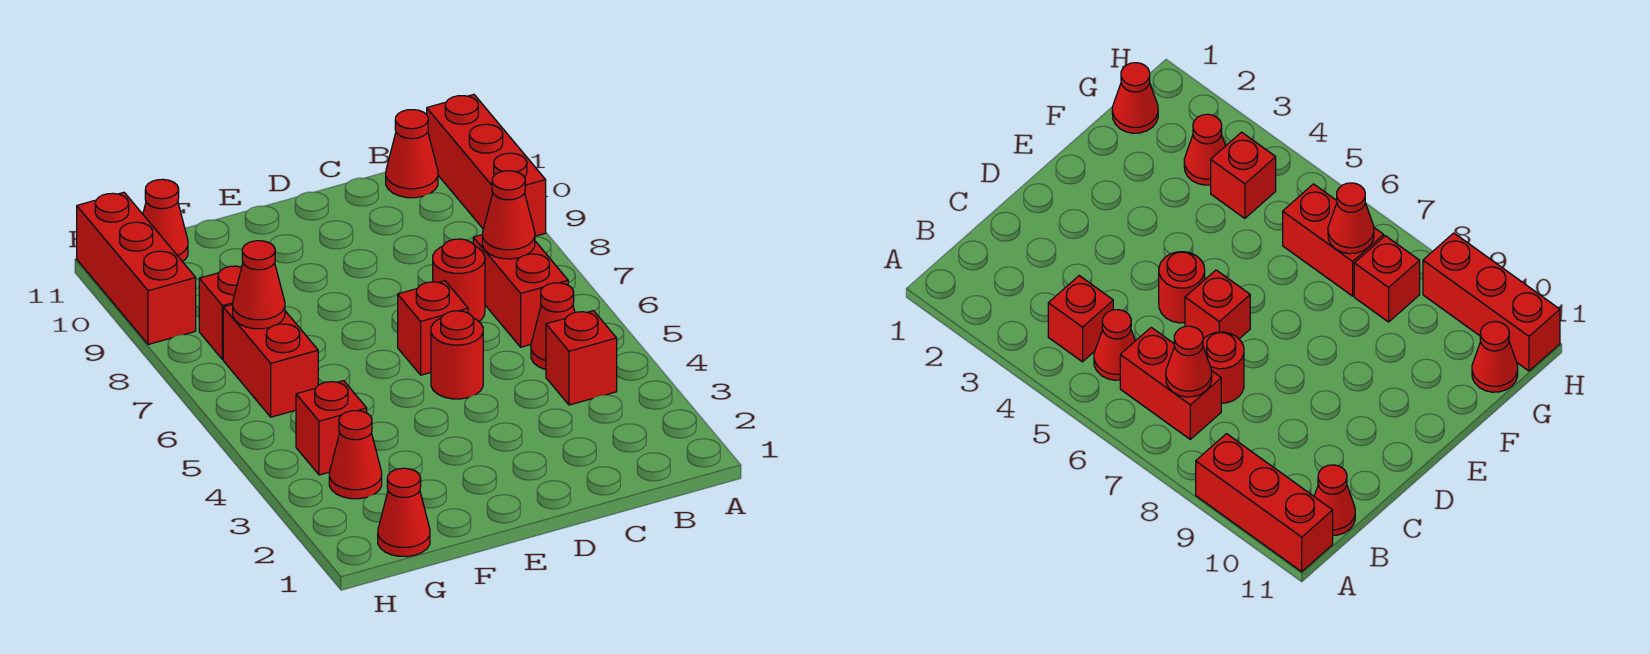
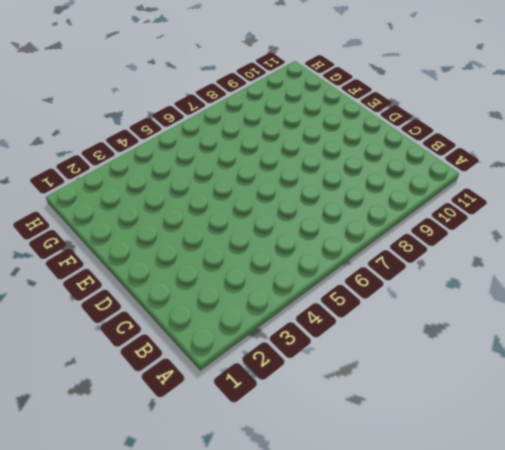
none -> red 1x3 brick [427,94,546,236]
none -> red 1x1 brick [546,311,617,405]
none -> red 1x1 cone [531,283,575,370]

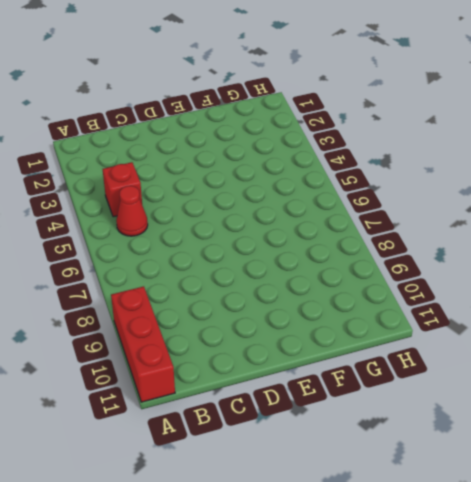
none -> red 1x2 brick [473,235,568,347]
none -> red 1x1 cone [386,110,438,198]
none -> red 1x1 round brick [433,239,485,321]

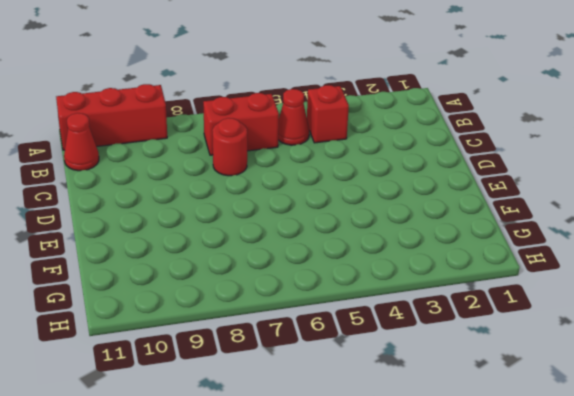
none -> red 1x1 round brick [431,311,483,399]
none -> red 1x1 brick [398,281,468,375]
none -> red 1x1 cone [378,468,430,557]

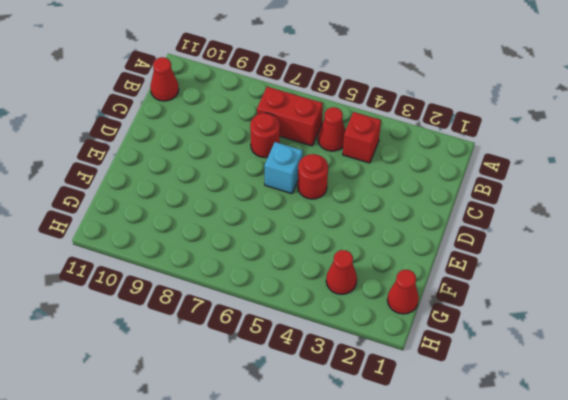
cyan 1x1 brick [264,142,303,194] -> red 1x1 brick [398,281,468,375]
none -> red 1x3 brick [427,94,546,236]
none -> red 1x1 brick [296,381,367,475]
none -> red 1x2 brick [223,305,318,417]

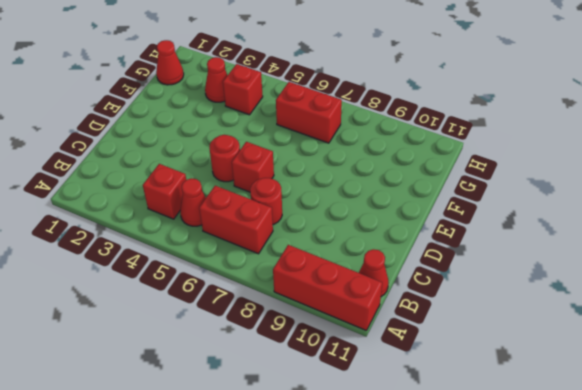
none -> red 1x1 brick [199,266,242,359]
none -> red 1x1 cone [143,179,188,262]
none -> red 1x3 brick [77,192,196,345]

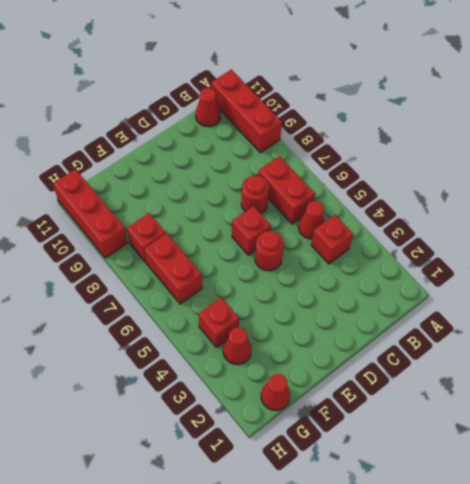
none -> red 1x1 cone [143,179,188,262]
none -> red 1x1 cone [482,171,535,259]
none -> red 1x1 cone [233,241,285,329]

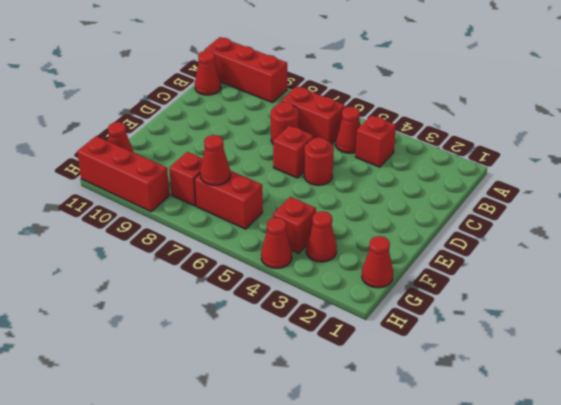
red 1x1 cone [261,218,292,268] -> red 1x1 cone moved to [482,171,535,259]

